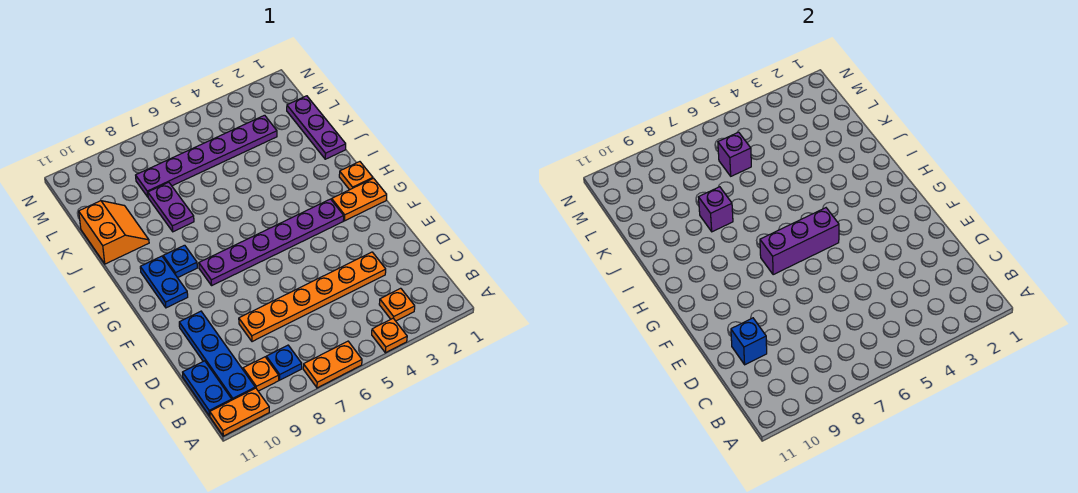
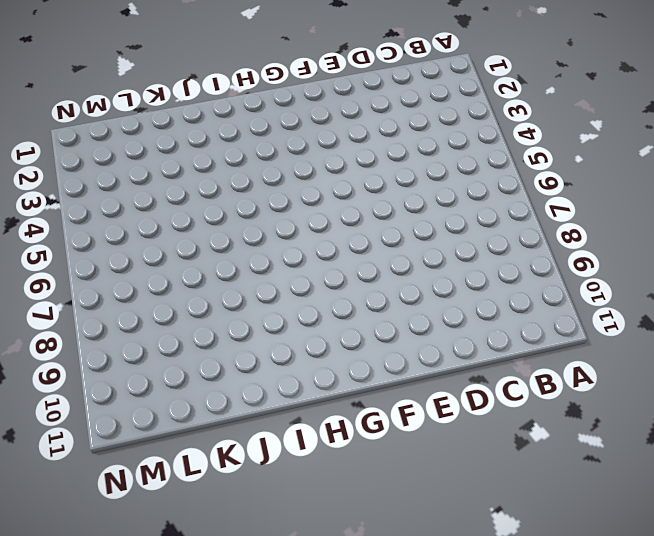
none -> orange 1x1 plate [372,318,407,353]
none -> orange 1x2 plate [303,341,362,388]
none -> orange 1x2 plate [210,388,269,436]

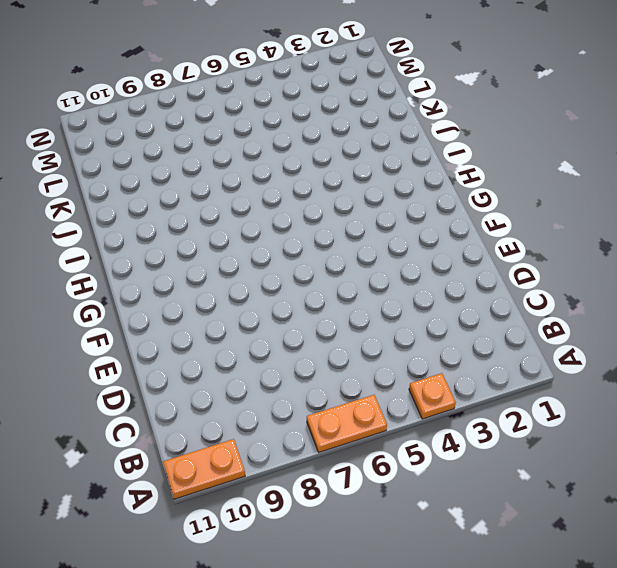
none -> orange 1x1 plate [379,288,415,321]
none -> blue 1x1 plate [266,345,302,380]
none -> orange 1x1 plate [243,357,279,391]

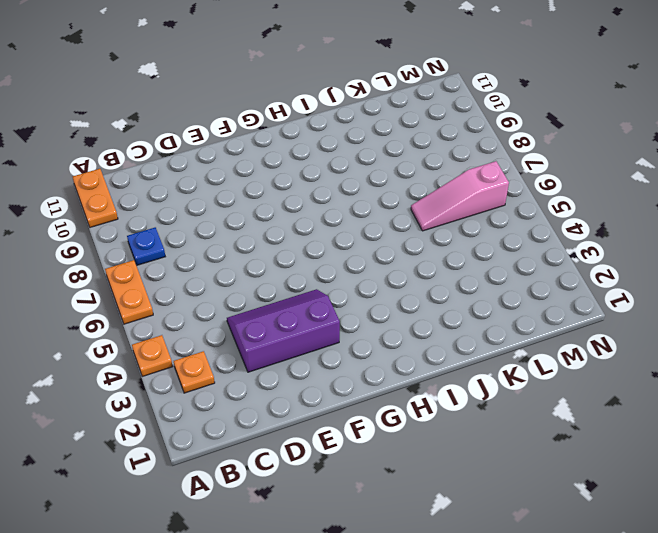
purple 2x3 slope [227,289,340,372] -> orange 1x6 plate [239,252,386,342]
pink 1x3 slope [411,161,509,231] -> purple 1x6 plate [136,115,277,197]
none -> orange 1x1 plate [243,357,279,391]
none -> blue 1x4 plate [179,311,255,400]
none -> blue 1x2 plate [183,361,232,416]

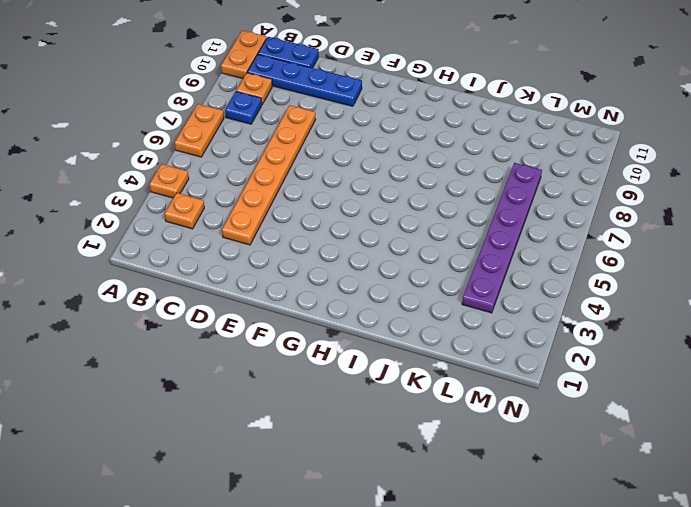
none -> orange 1x2 plate [332,178,387,221]
none -> purple 1x6 plate [199,199,344,285]
none -> blue 1x2 plate [140,256,188,308]

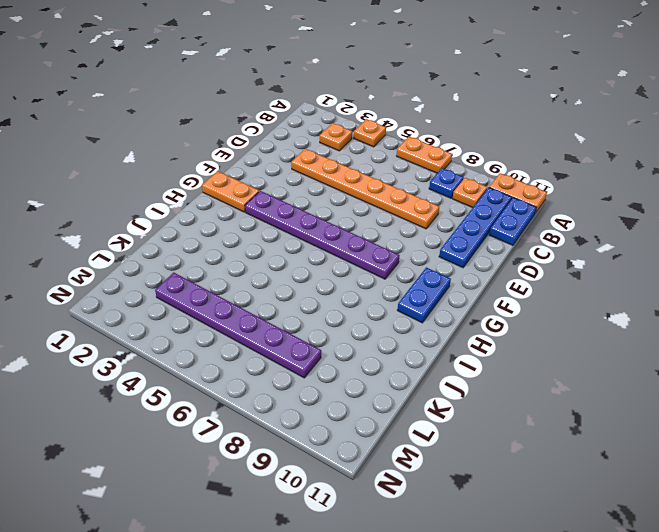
none -> orange 1x1 plate [339,162,373,190]
none -> blue 1x1 plate [163,245,197,278]
none -> purple 1x3 plate [287,96,346,159]

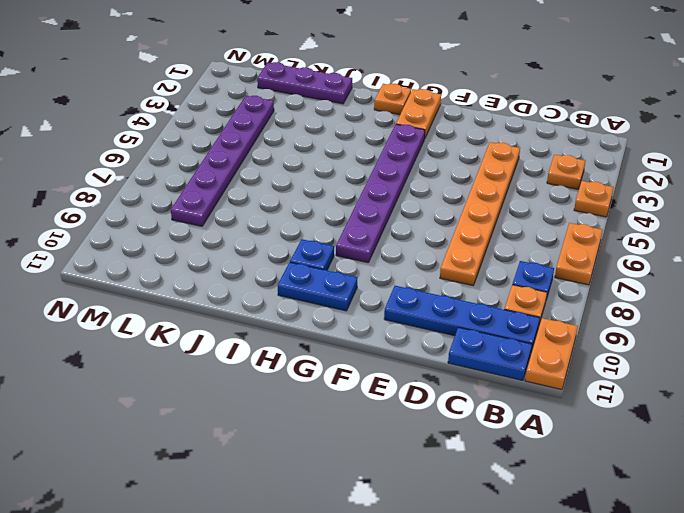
none -> purple 1x2 plate [148,182,194,232]
none -> orange 2x2 slope [79,201,149,264]
none -> blue 1x1 brick [731,318,767,365]

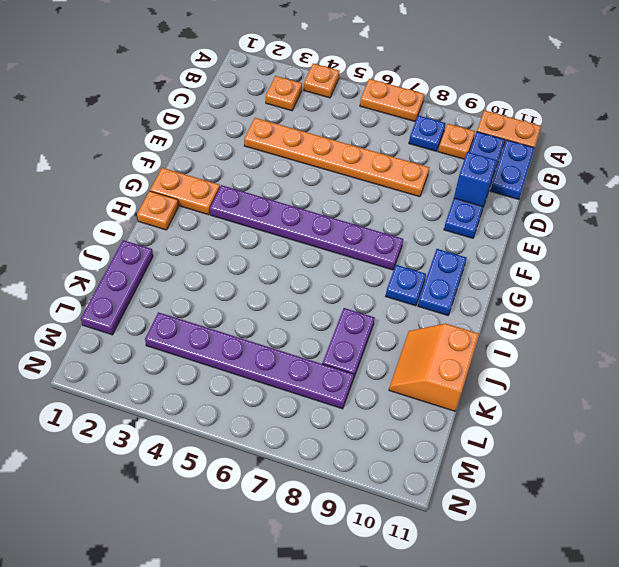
none -> purple 1x3 brick [760,208,839,275]
none -> purple 1x1 brick [698,187,733,232]
none -> purple 1x1 brick [718,132,751,176]

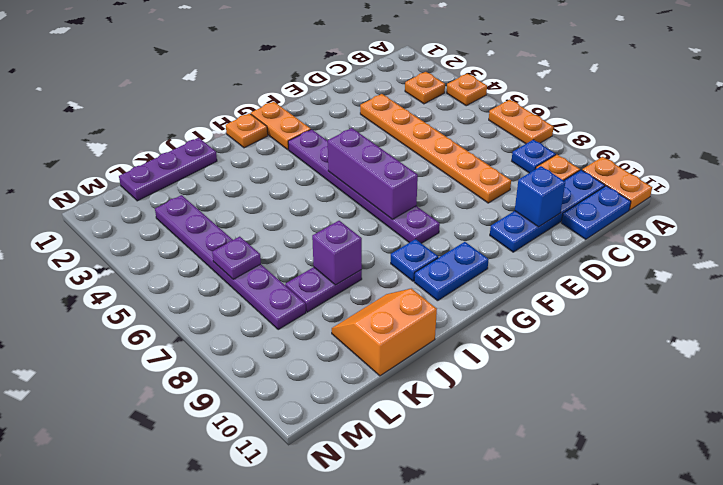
purple 1x1 plate [212,237,261,279] -> purple 1x1 brick [718,132,751,176]

